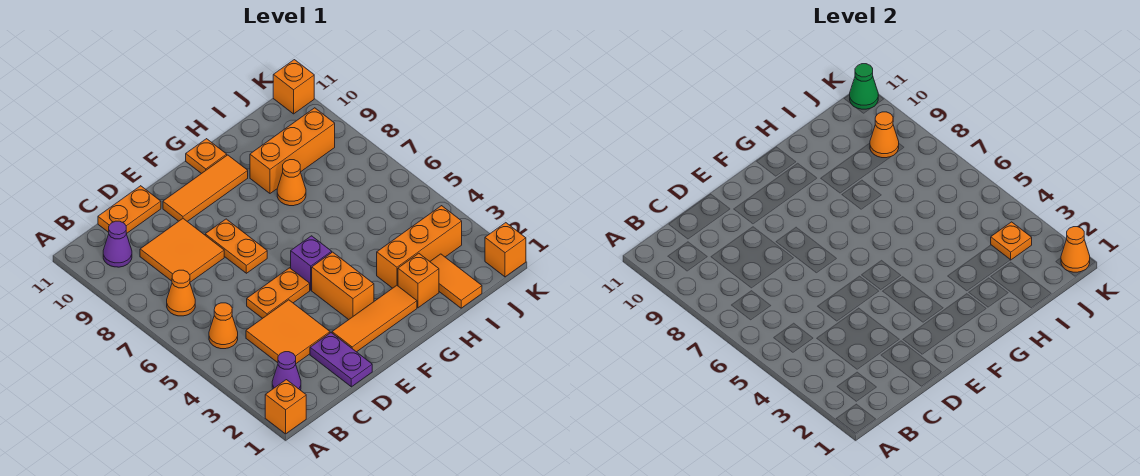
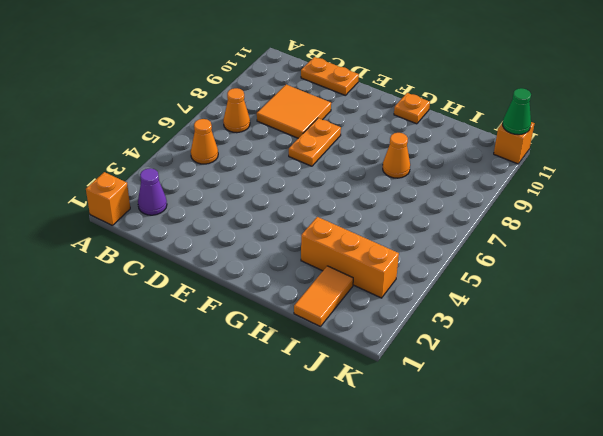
none -> purple 1x1 cone [103,221,132,267]
none -> orange 2x2 tile [246,300,330,363]
none -> purple 1x2 plate [310,333,372,387]

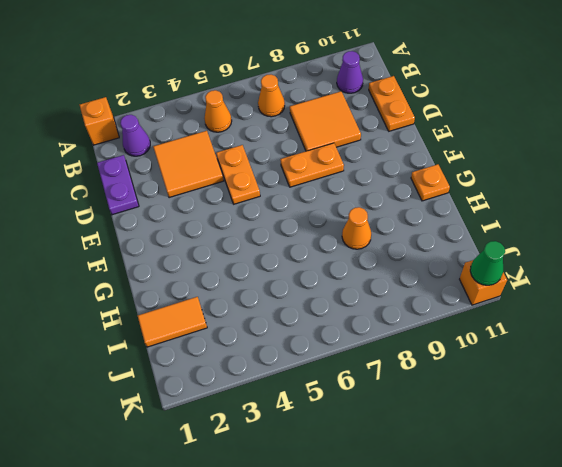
purple 1x2 plate [97,155,139,215] -> purple 1x2 plate turned to [310,333,372,387]
none -> orange 1x3 tile [332,285,417,352]
none -> orange 1x3 tile [163,155,248,221]
none -> orange 1x2 brick [312,252,374,320]

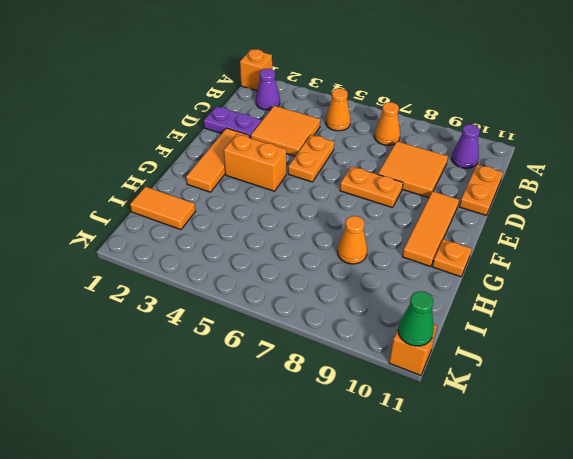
none -> purple 1x1 brick [291,236,332,290]
none -> orange 1x1 brick [398,253,439,308]
none -> orange 1x3 brick [377,206,462,288]

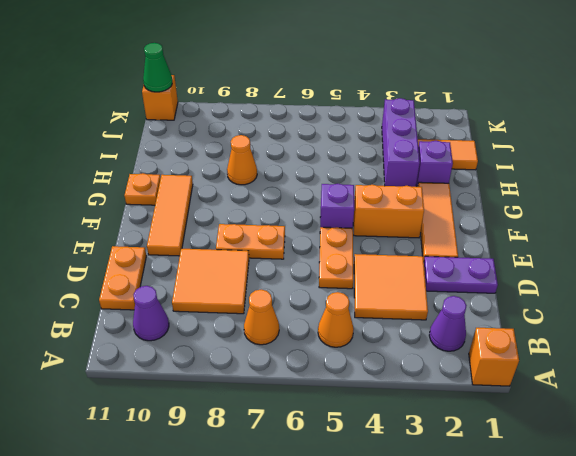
purple 1x1 brick [416,141,453,186] -> orange 1x1 brick [398,253,439,308]
purple 1x3 brick [382,98,420,187] -> orange 1x3 brick [377,206,462,288]
none -> orange 1x3 brick [250,108,335,193]
none -> orange 1x1 brick [485,223,526,277]
none -> orange 1x1 plate [991,222,1032,260]

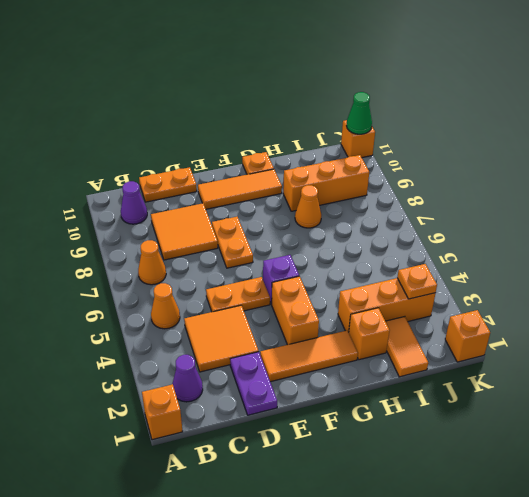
none -> orange 1x1 cone [870,112,899,158]
none -> orange 1x1 cone [1061,227,1090,272]

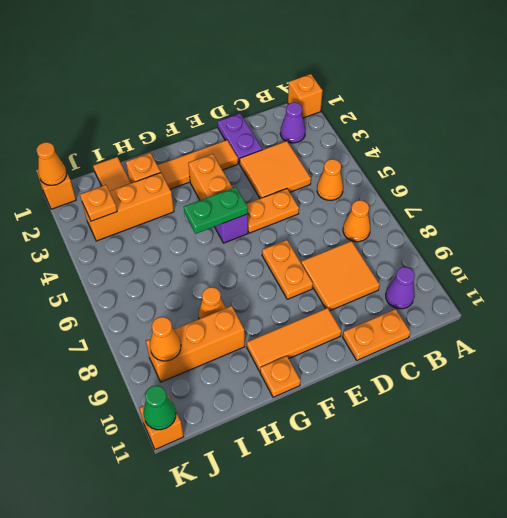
green 1x2 plate [184,187,248,234] -> none

